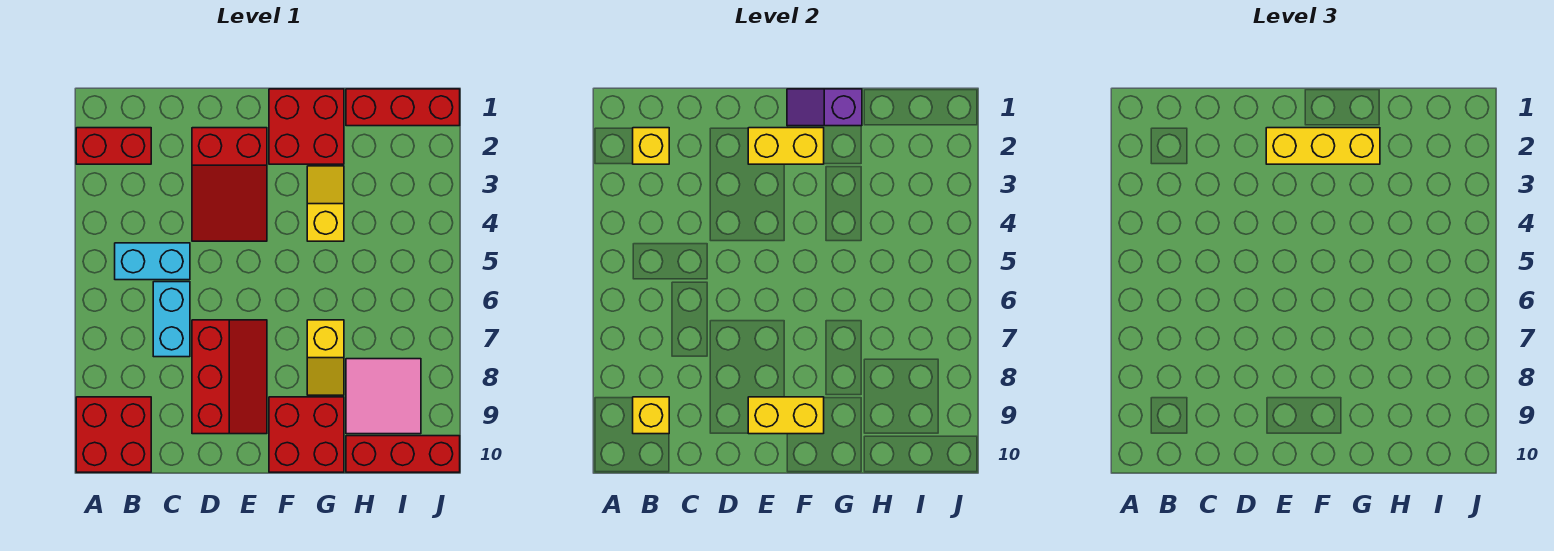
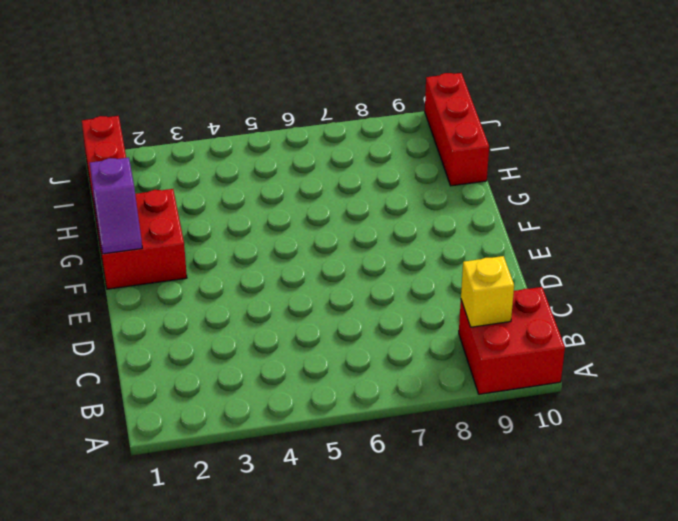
none -> red 1x2 brick [76,128,151,164]
none -> cyan 1x2 brick [115,243,190,280]
none -> cyan 1x2 brick [153,282,190,357]

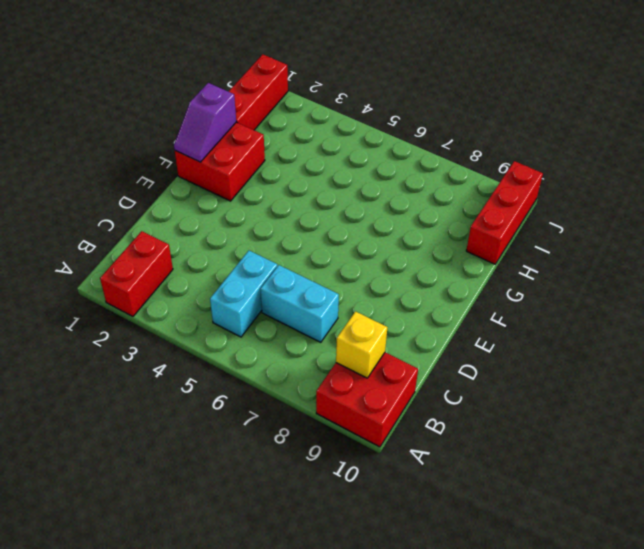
none -> red 2x3 slope [192,128,267,241]
none -> red 2x3 slope [192,320,267,434]
none -> red 2x2 brick [269,397,344,472]

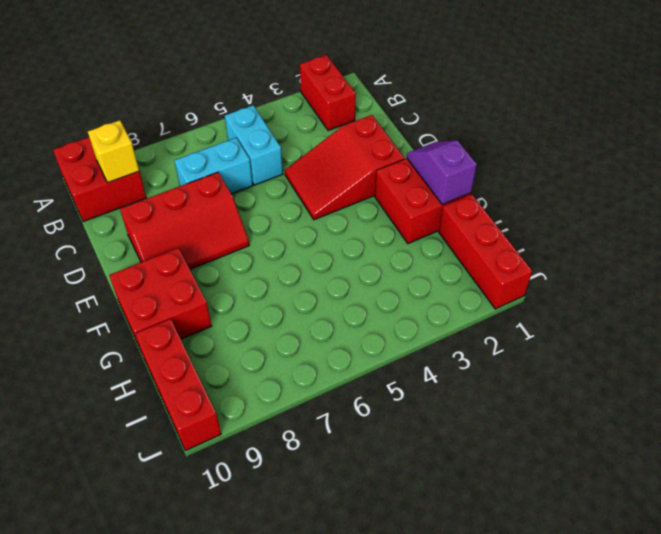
none -> yellow 1x2 slope [307,166,344,241]
none -> yellow 1x2 slope [307,320,344,395]
none -> pink 2x2 tile [346,359,421,434]

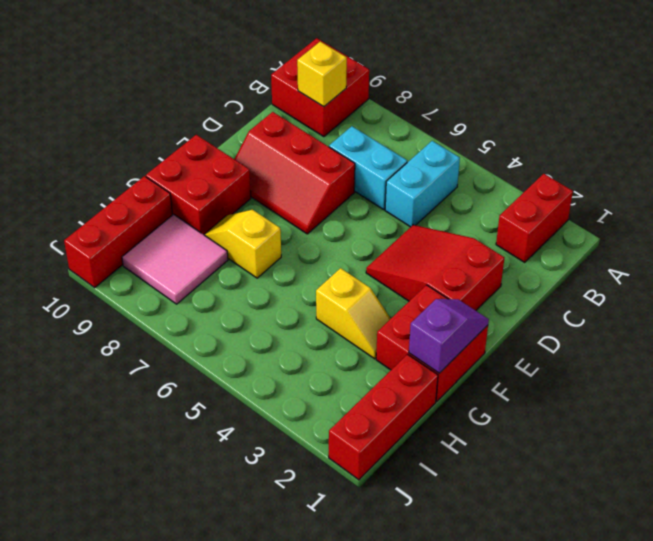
none -> yellow 1x1 brick [633,128,669,164]
none -> yellow 1x2 brick [748,128,824,164]
none -> yellow 1x2 brick [748,397,824,434]

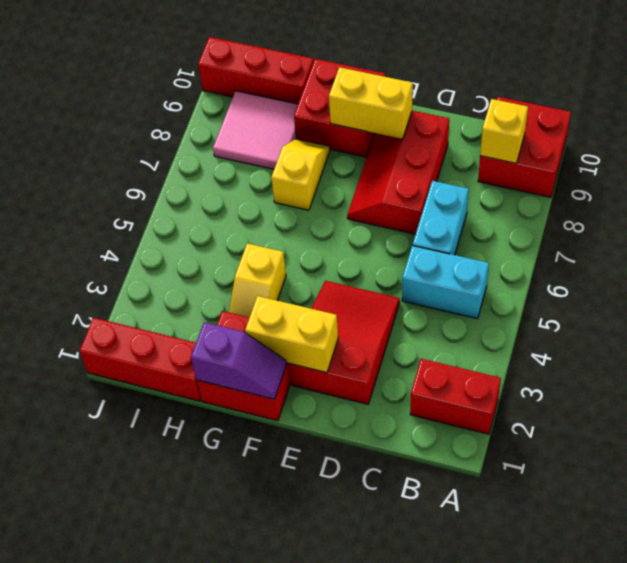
none -> yellow 1x1 brick [633,128,669,164]
none -> yellow 1x3 brick [1266,128,1380,164]

